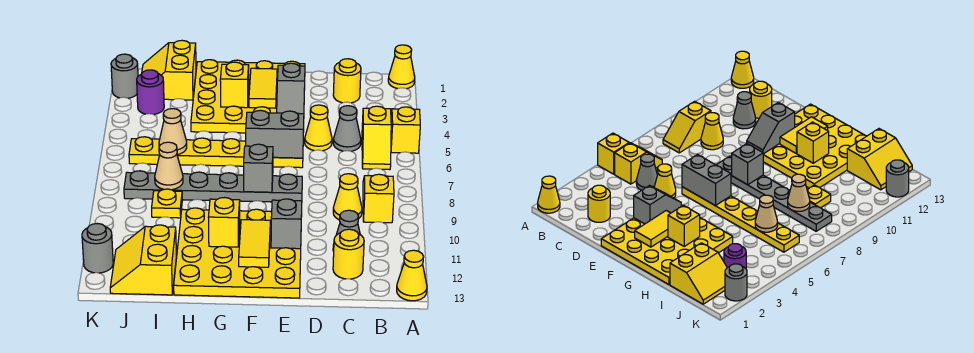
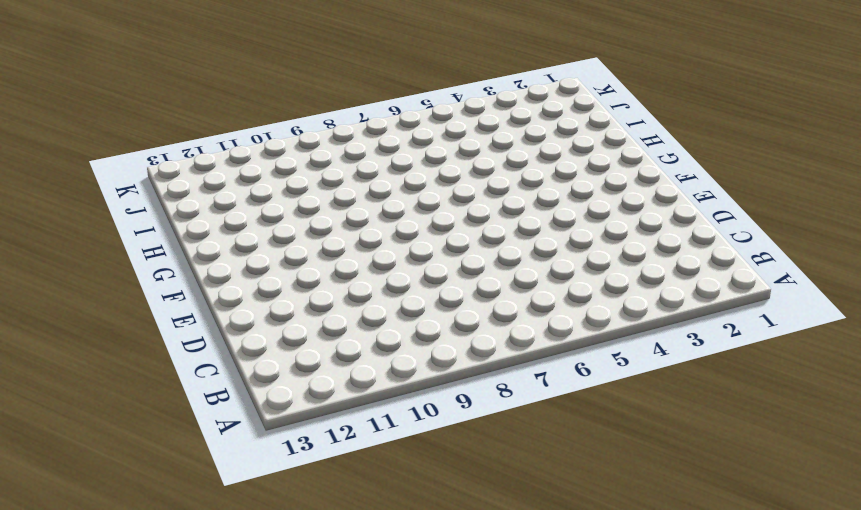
none -> yellow 1x1 cone [388,45,415,89]
none -> yellow 1x1 brick [391,107,420,153]
none -> yellow 1x1 cone [397,250,427,301]
none -> yellow 1x2 slope [362,106,391,170]

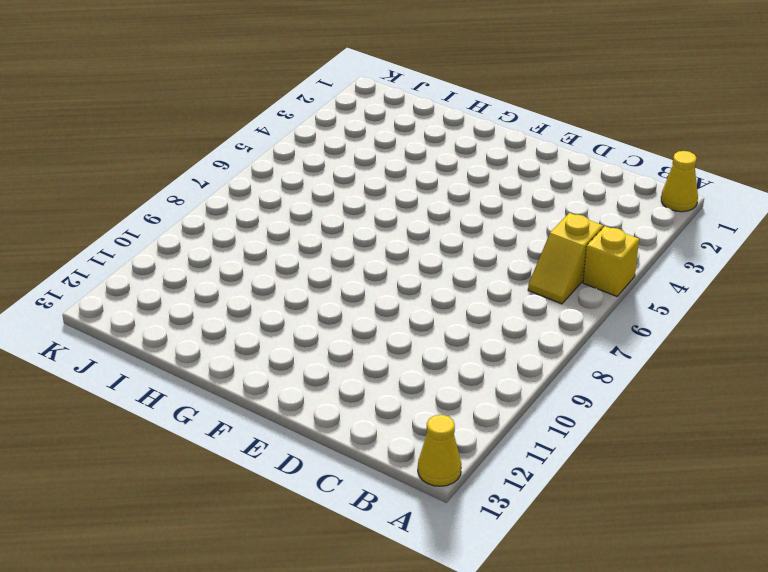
none -> yellow 1x2 slope [363,174,394,223]
none -> yellow 1x1 round brick [333,59,361,103]
none -> grey 1x1 cone [333,106,361,151]
none -> yellow 1x1 cone [333,174,362,220]

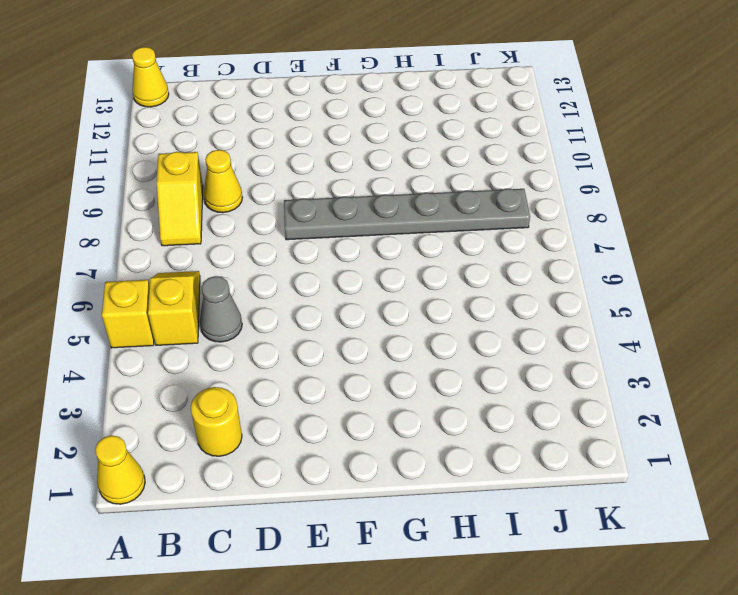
none -> grey 1x1 cone [333,210,360,251]
none -> yellow 1x1 round brick [333,229,364,279]
none -> yellow 1x1 cone [305,105,332,151]
none -> yellow 4x4 plate [191,60,305,133]

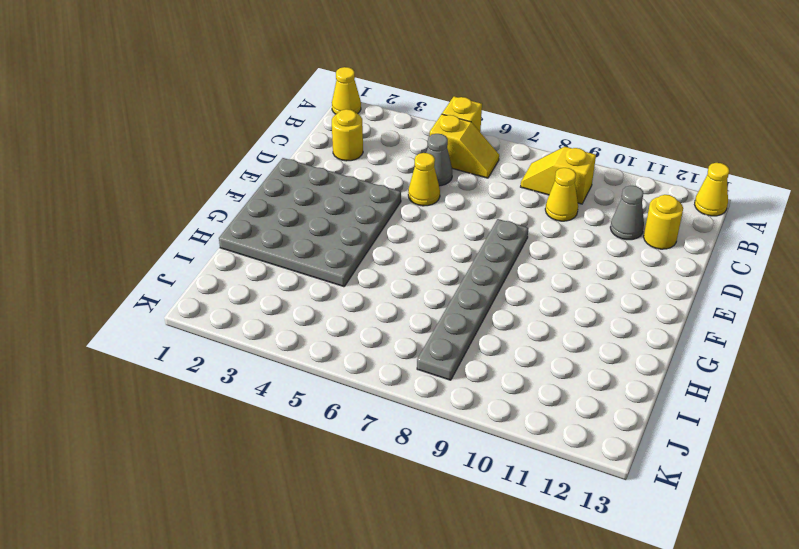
grey 4x4 plate [219,158,401,287] -> yellow 4x4 plate [191,60,305,133]
none -> yellow 1x6 plate [129,137,303,168]
none -> yellow 4x4 plate [174,208,301,298]
none -> yellow 2x2 slope [142,40,196,100]
none -> yellow 1x1 plate [152,189,182,218]

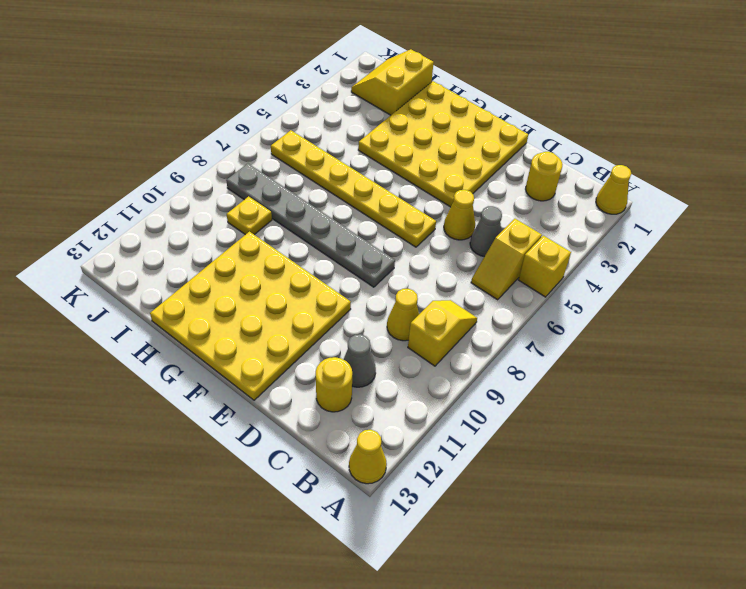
none -> yellow 2x2 slope [110,225,176,295]
none -> purple 1x1 round brick [137,70,164,114]
none -> grey 1x1 round brick [111,54,138,98]
none -> grey 1x1 round brick [82,224,113,273]

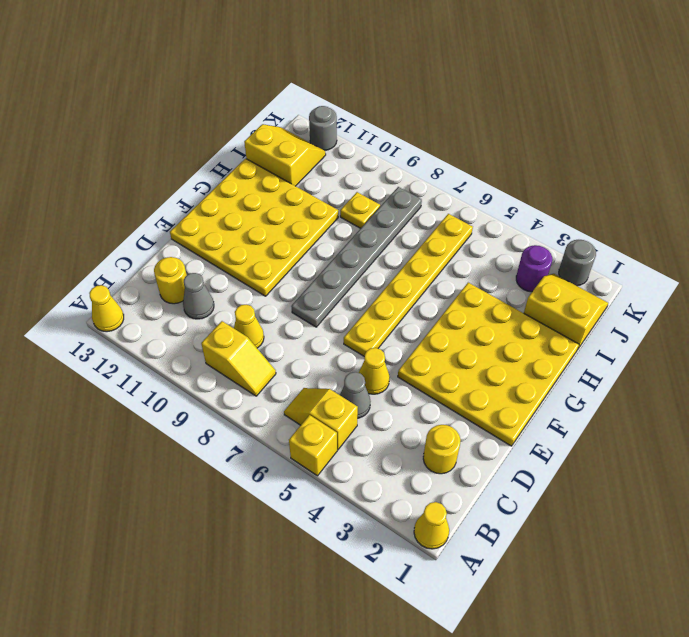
none -> grey 1x2 slope [277,63,305,114]
none -> grey 1x2 brick [246,110,304,158]
none -> grey 1x2 slope [271,199,302,249]
none -> yellow 1x2 tile [249,68,277,108]

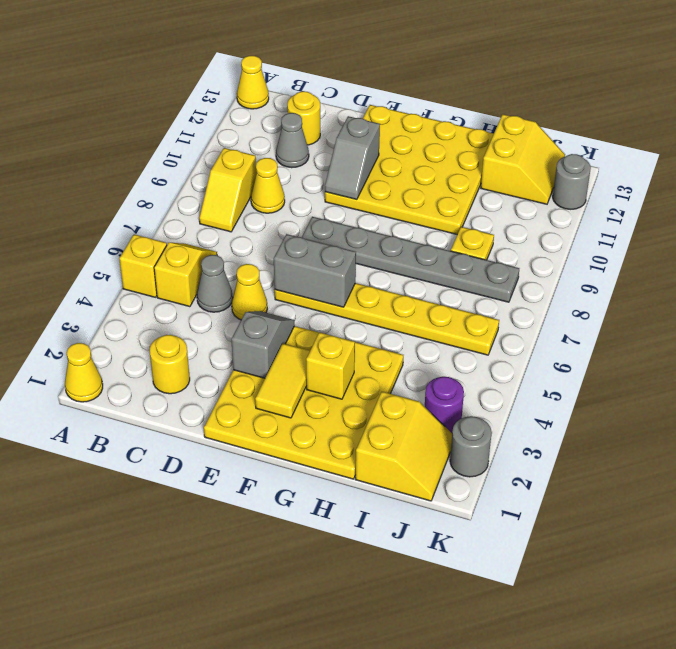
none -> grey 1x1 brick [244,144,273,192]
none -> yellow 1x2 tile [239,220,270,267]
none -> yellow 1x1 brick [208,198,240,247]
none -> tan 1x1 cone [159,109,187,155]

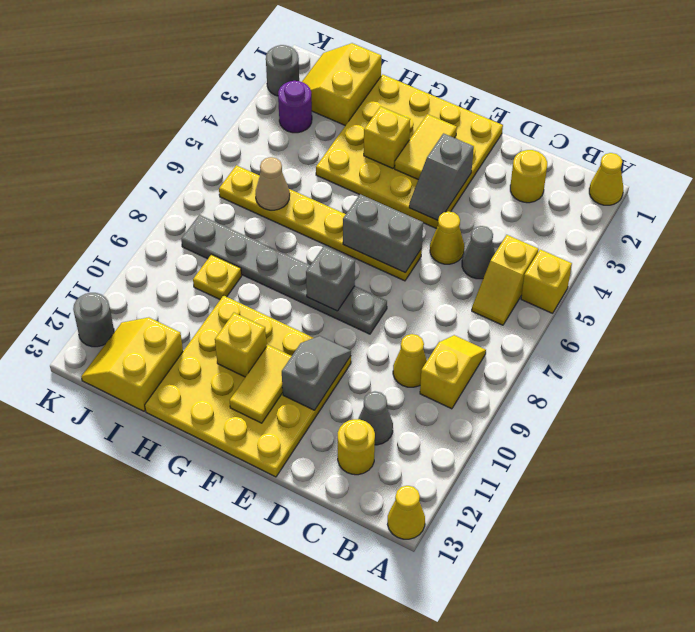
none -> tan 1x1 cone [155,142,183,190]

